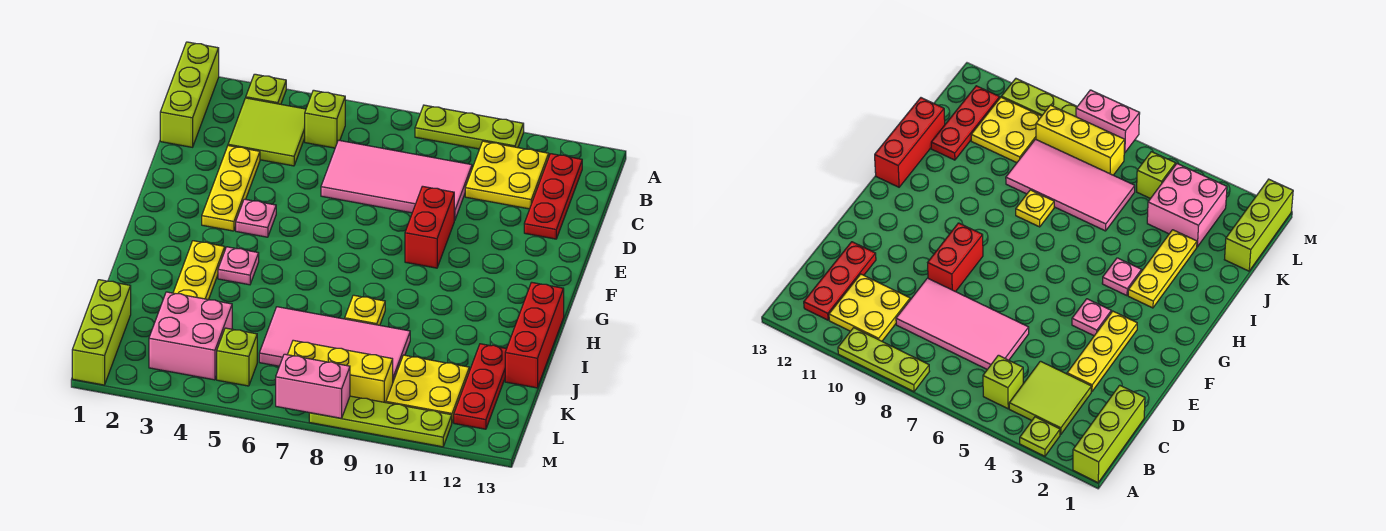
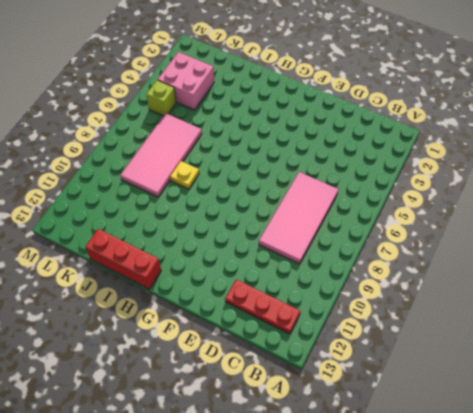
none -> lime 1x3 brick [160,42,219,147]
none -> lime 1x1 plate [246,74,286,104]
none -> lime 1x3 plate [415,105,524,149]

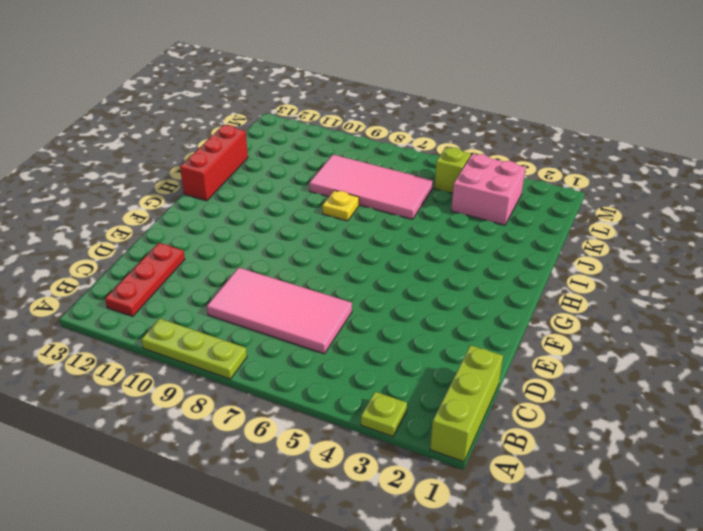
none -> lime 2x2 tile [228,98,306,166]
none -> lime 1x1 brick [305,90,345,148]
none -> yellow 2x2 plate [465,141,549,209]

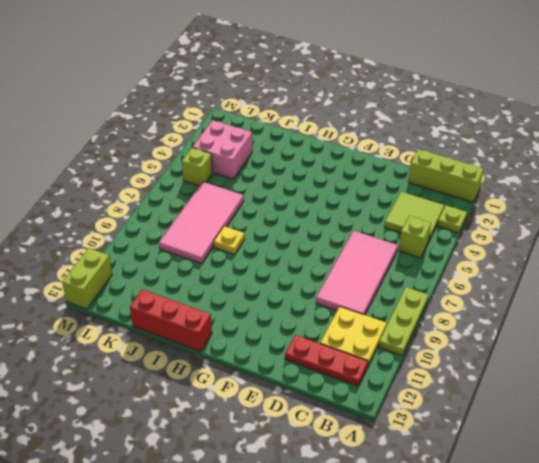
lime 1x2 brick [62,248,112,309] -> none
none -> yellow 1x3 plate [202,146,260,231]
none -> red 1x2 brick [405,186,454,268]
none -> pink 1x1 plate [236,199,276,237]

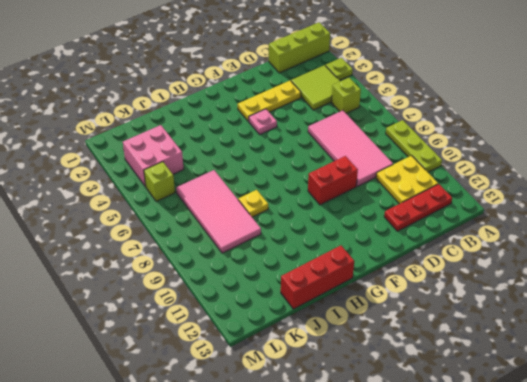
none -> yellow 1x3 plate [173,241,225,300]
none -> pink 1x1 plate [218,247,259,285]
none -> red 1x3 plate [454,344,506,429]

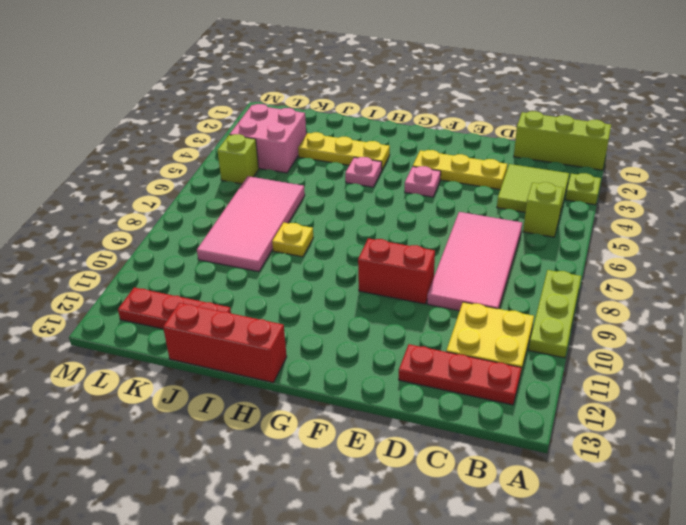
none -> lime 1x3 brick [72,280,131,385]
none -> yellow 2x2 plate [386,355,469,422]
none -> yellow 1x3 brick [288,340,393,403]

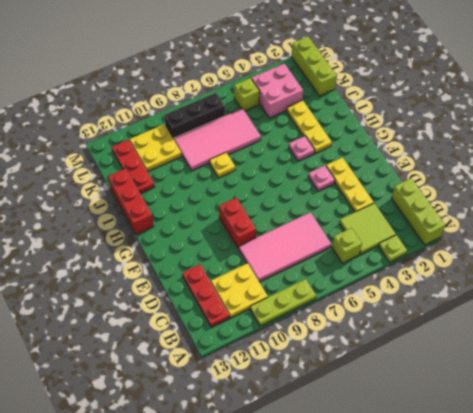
black 1x3 brick [164,93,225,139] -> yellow 1x3 brick [288,340,393,403]
none -> lime 1x4 plate [309,396,452,447]
none -> pink 1x2 brick [276,354,350,418]

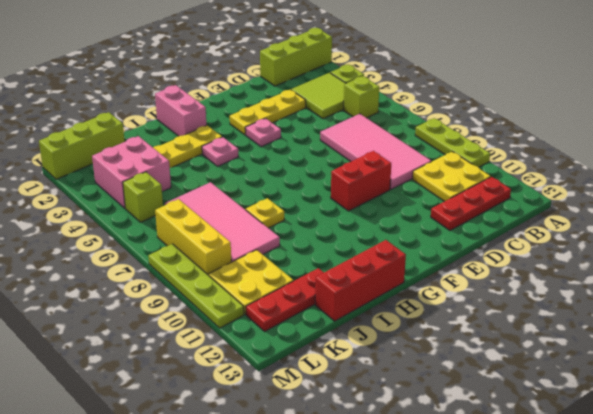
pink 1x2 brick [155,85,206,136] -> pink 1x2 brick moved to [276,354,350,418]

